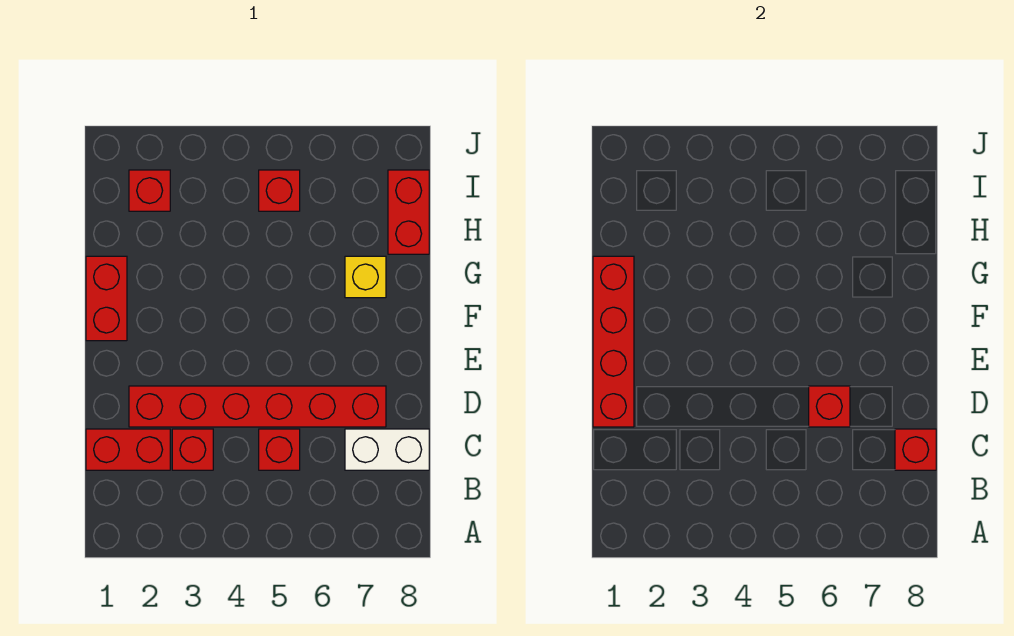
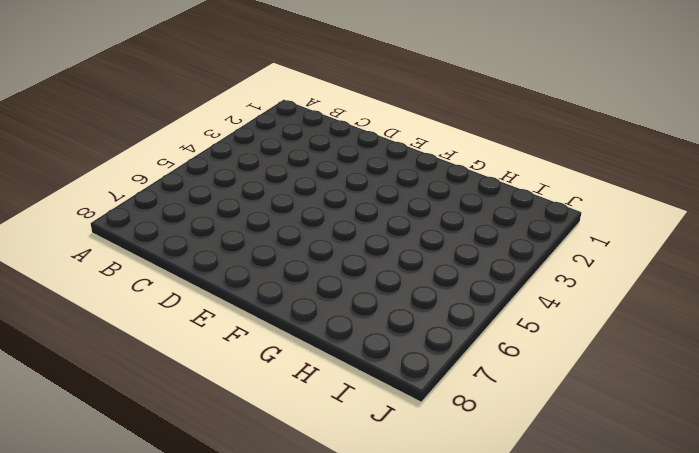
none -> red 1x2 brick [86,429,170,470]
none -> red 1x1 brick [172,429,213,470]
none -> red 1x1 brick [259,429,300,470]

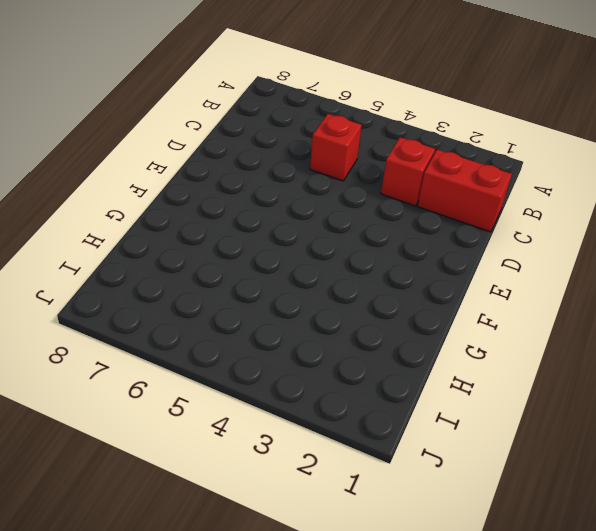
none -> white 1x2 brick [345,429,429,470]
none -> red 1x6 brick [129,386,386,427]
none -> red 1x2 brick [86,256,127,341]

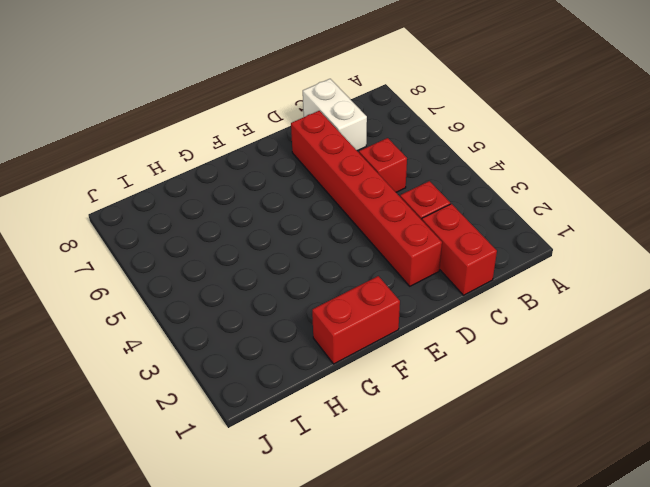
none -> yellow 1x1 brick [345,256,386,298]
none -> red 1x2 brick [388,170,429,254]
none -> red 1x1 brick [129,170,170,211]

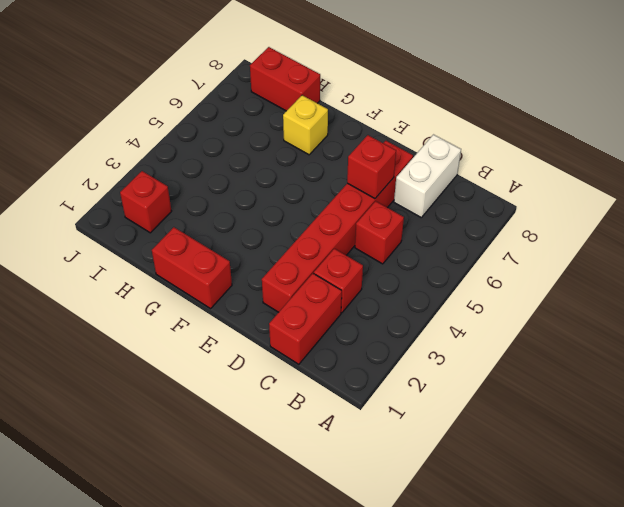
none -> red 1x1 brick [259,170,300,211]
none -> red 1x1 brick [895,429,936,470]
none -> red 1x4 brick [593,256,634,427]

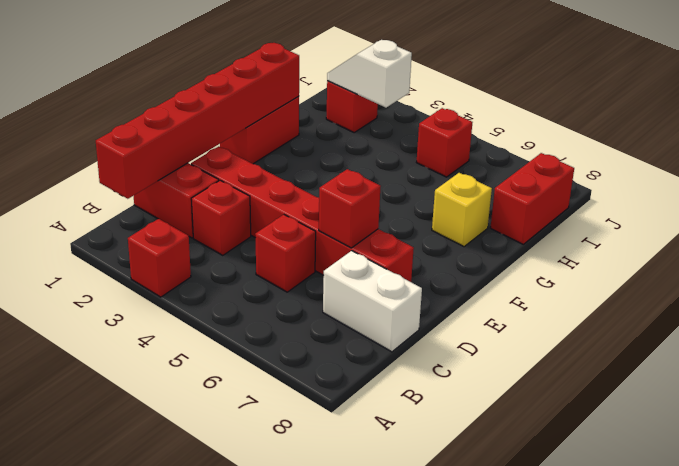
red 1x1 brick [128,219,191,297] -> red 1x1 brick moved to [895,429,936,470]
red 1x6 brick [96,43,299,199] -> red 1x4 brick [593,256,634,427]
white 1x2 slope [327,40,412,108] -> none

